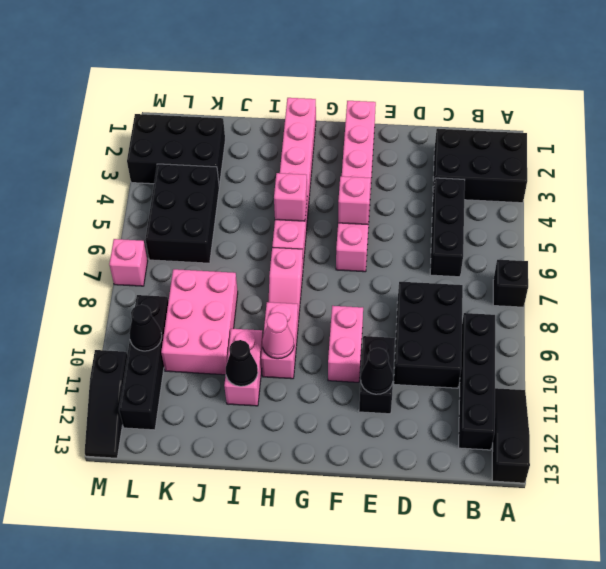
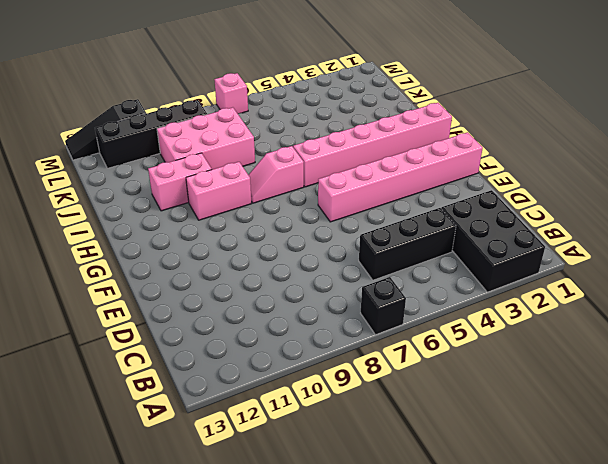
none -> black 1x3 slope [492,388,530,483]
none -> black 1x4 brick [459,313,495,450]
none -> black 2x3 brick [394,282,463,388]

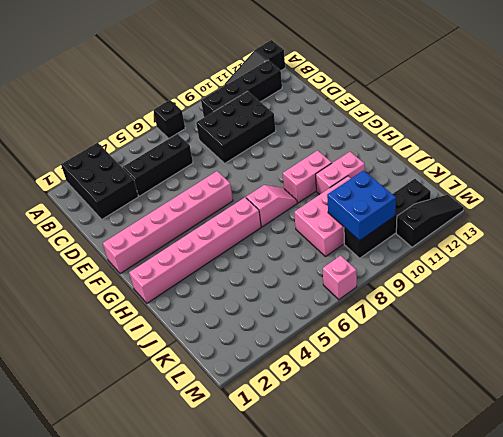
blue 2x2 brick [327,170,396,241] -> black 1x1 cone [129,305,162,351]
none -> black 1x2 brick [359,336,395,414]
none -> pink 1x2 brick [328,306,363,382]
none -> black 2x3 brick [127,114,225,186]

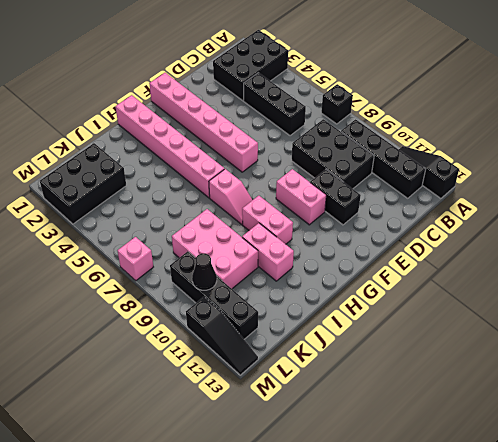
none -> black 2x3 brick [145,164,219,263]
none -> black 1x1 cone [361,348,393,394]
none -> pink 1x1 brick [338,176,371,224]

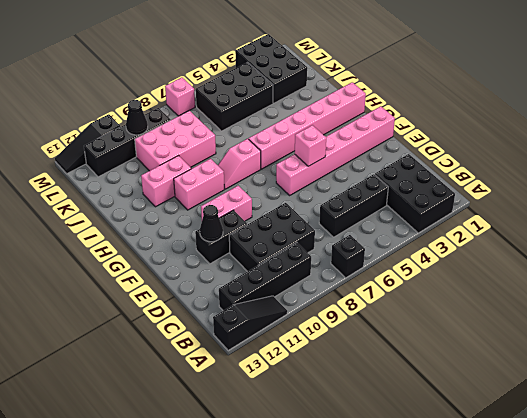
none -> pink 1x1 brick [274,173,307,221]
none -> pink 1x1 cone [262,312,294,359]
none -> black 1x1 cone [226,340,258,386]

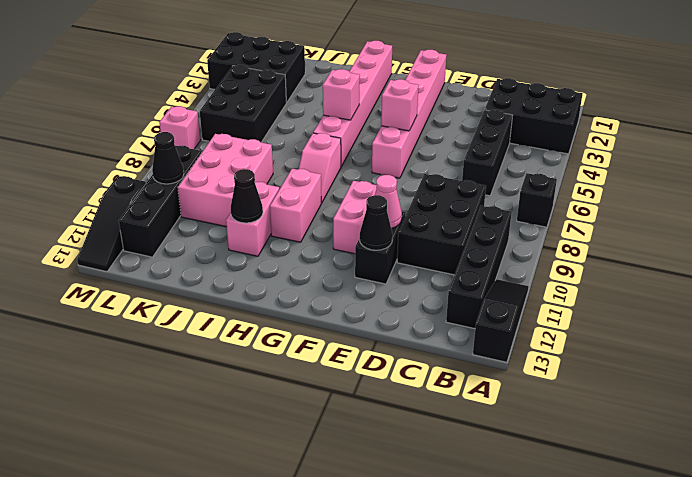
pink 1x1 cone [375,175,402,228] -> pink 1x1 cone moved to [262,312,294,359]

